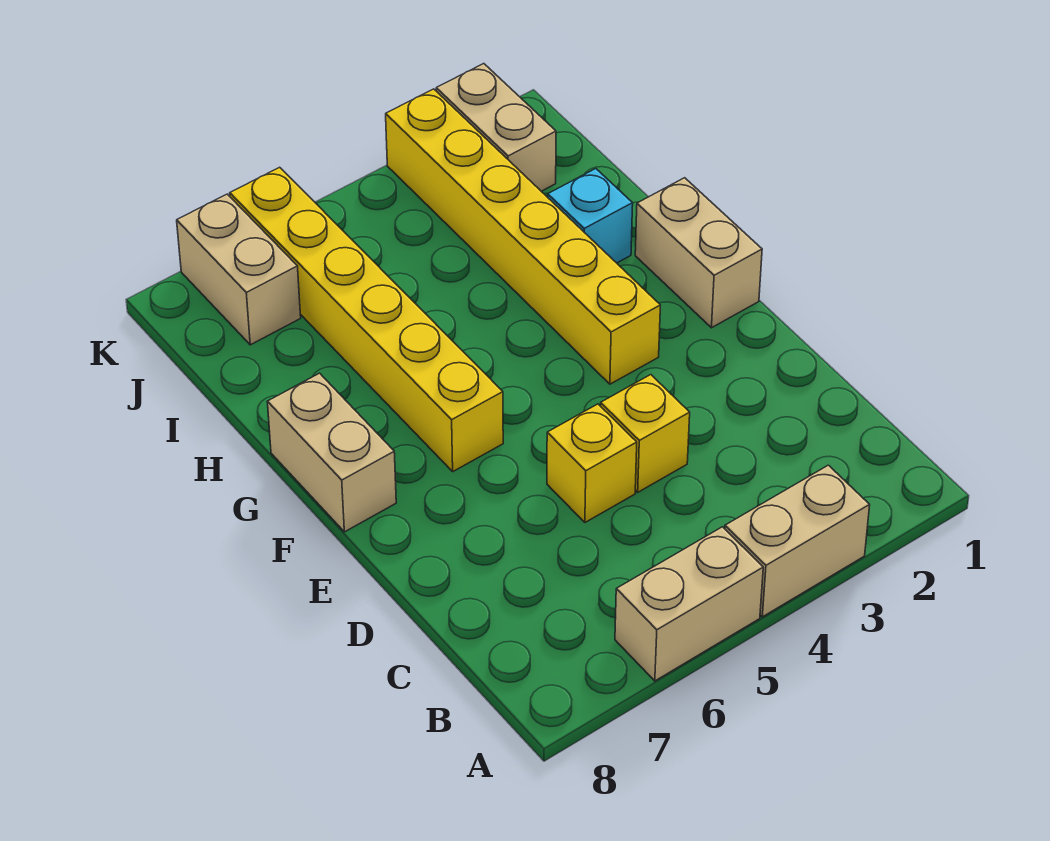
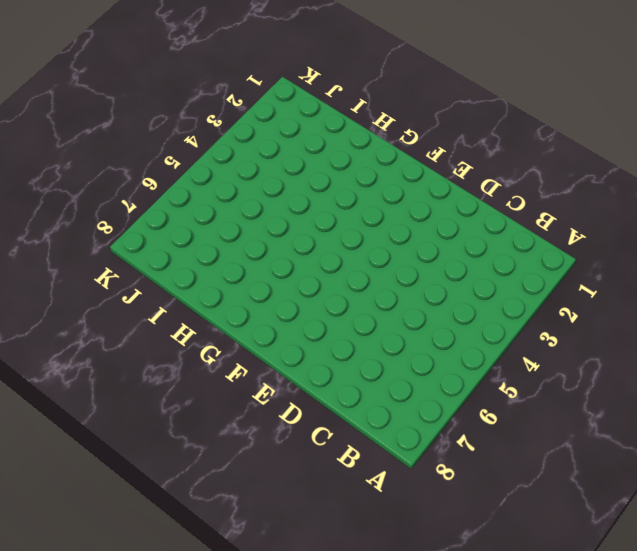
none -> tan 1x2 brick [725,465,870,617]
none -> tan 1x2 brick [615,527,763,681]

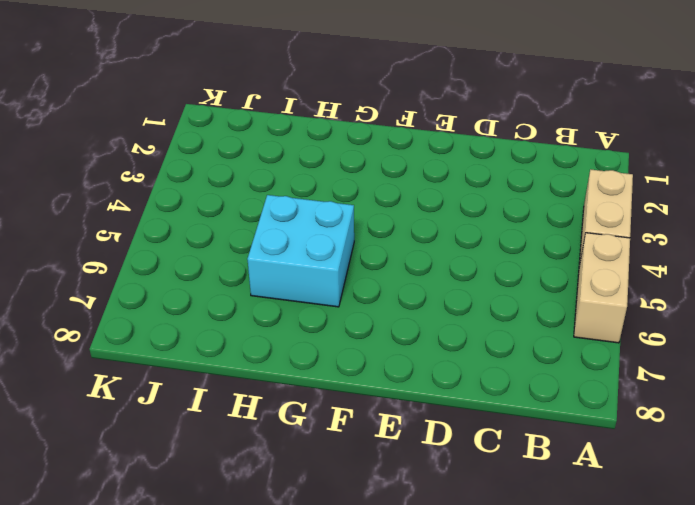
cyan 2x2 brick [247,195,354,307] -> yellow 1x6 brick [230,167,503,471]
none -> yellow 1x1 brick [601,375,690,492]
none -> yellow 1x1 brick [547,404,637,522]

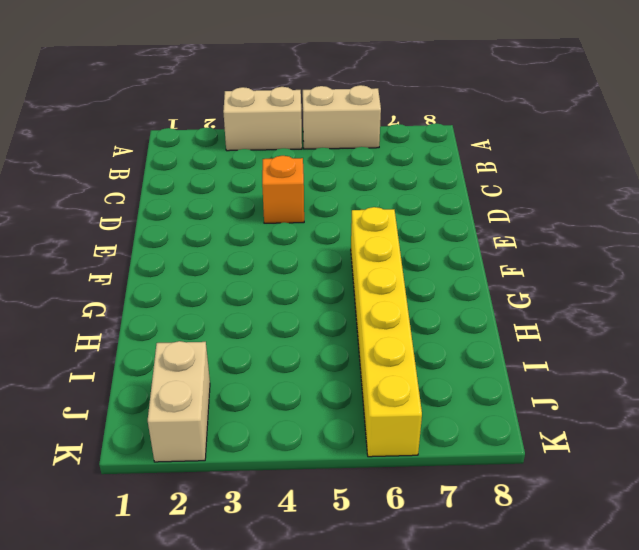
orange 1x1 brick [262,156,304,223] -> yellow 1x1 brick [601,375,690,492]
none -> yellow 1x1 brick [547,404,637,522]
none -> tan 1x2 brick [635,178,762,328]

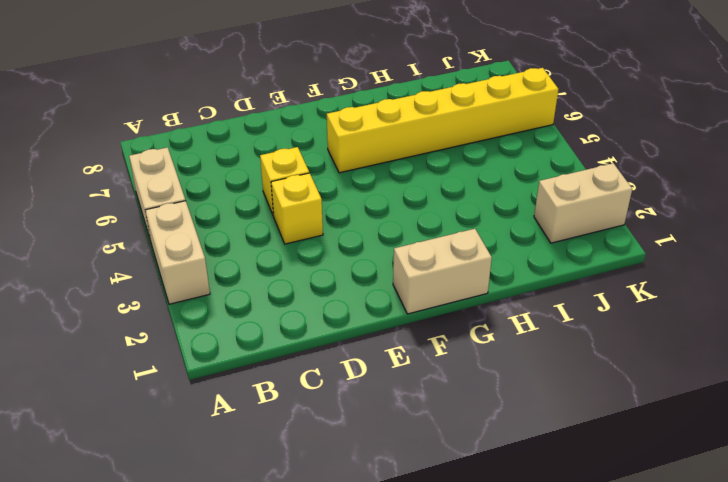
none -> yellow 1x6 brick [386,89,660,384]
none -> tan 1x2 brick [267,373,396,532]

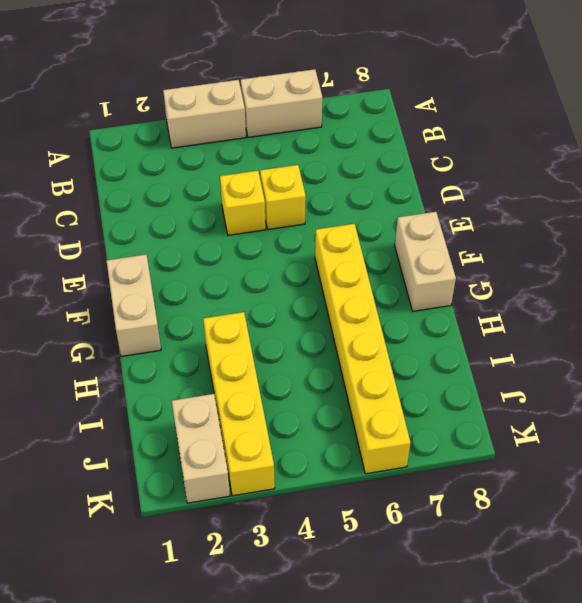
yellow 1x4 brick [203,312,275,496] -> yellow 1x6 brick [386,89,660,384]
none -> cyan 1x1 brick [548,169,633,263]
none -> tan 1x2 brick [177,194,301,345]

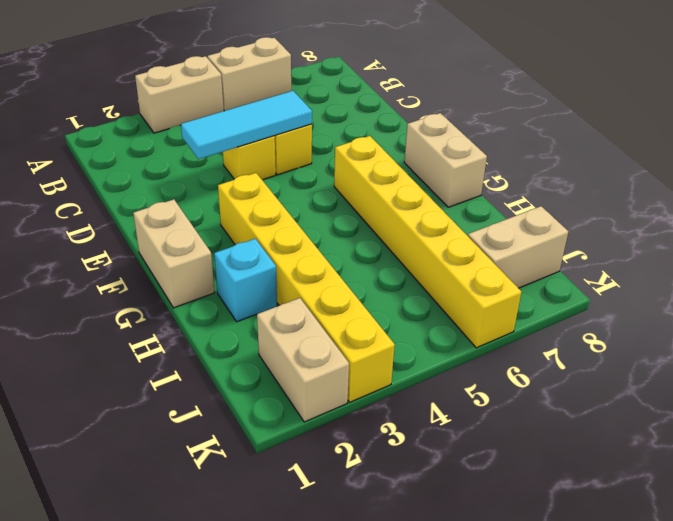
cyan 1x3 tile [181,91,312,159] -> none
tan 1x2 brick [468,206,568,288] -> tan 1x2 brick turned to [177,194,301,345]

